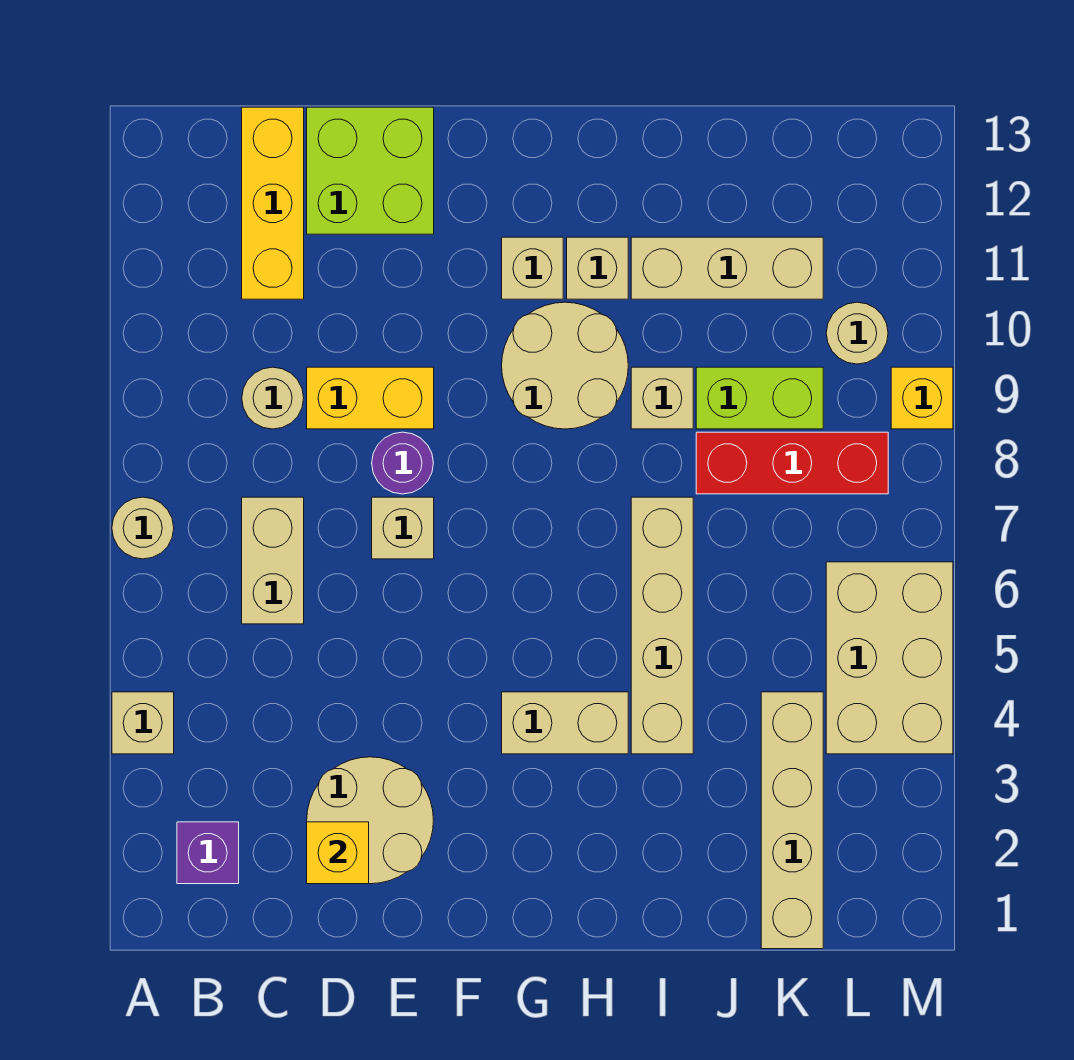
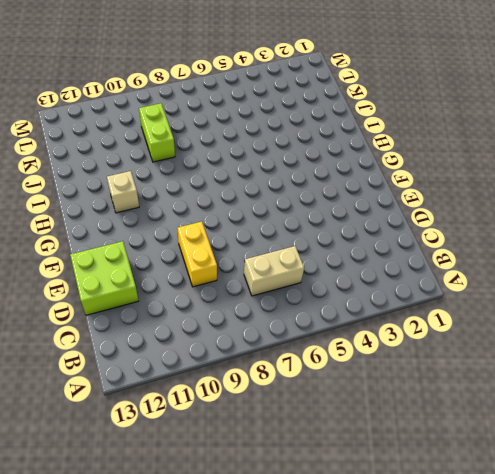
none -> tan 1x1 brick [112,692,174,754]
none -> tan 1x1 round brick [112,497,174,559]
none -> purple 1x1 brick [177,822,239,884]

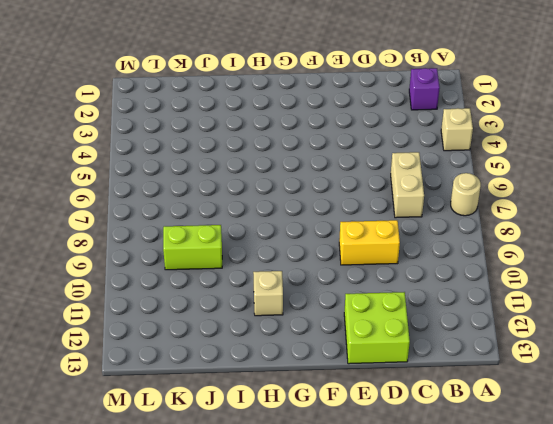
none -> tan 1x1 round brick [242,367,304,429]
none -> yellow 1x3 brick [242,107,304,299]
none -> tan 2x2 round brick [307,757,434,884]

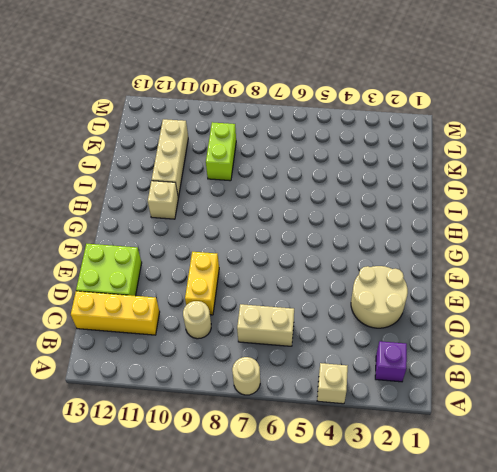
none -> tan 1x1 brick [372,497,434,559]
none -> purple 1x1 round brick [372,432,433,494]
none -> tan 1x2 brick [502,692,628,754]

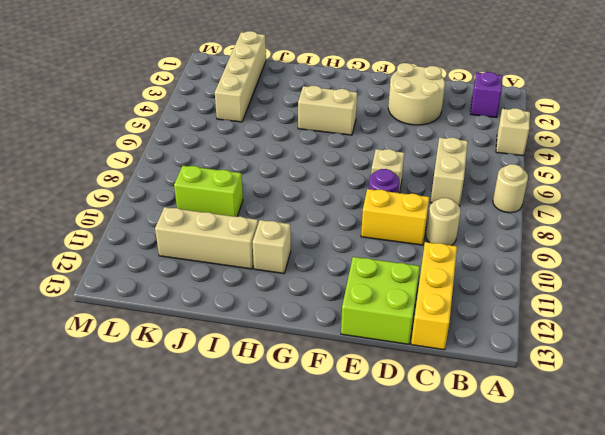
none -> tan 2x2 round brick [502,302,628,429]
none -> tan 1x1 brick [502,237,563,299]
none -> tan 1x4 brick [631,497,693,754]

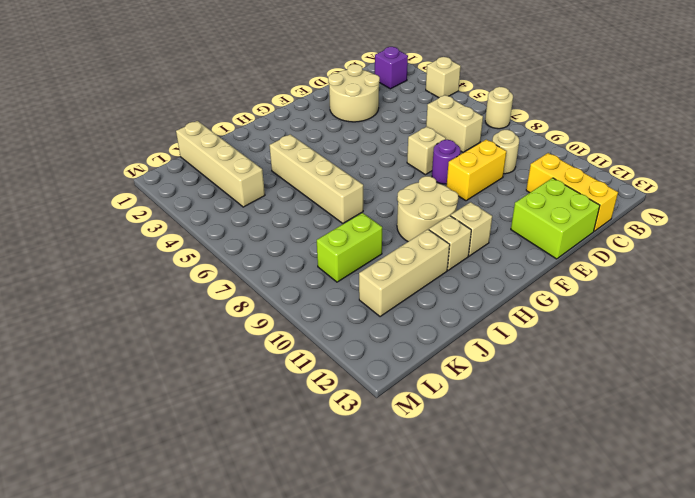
none -> tan 1x2 brick [502,692,628,754]
none -> tan 1x1 brick [631,367,693,429]
none -> red 1x3 brick [696,432,888,494]

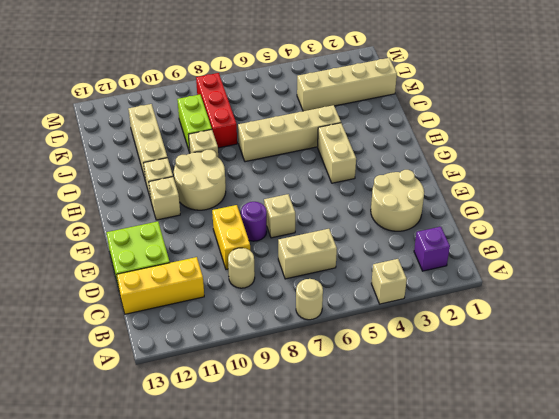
none -> tan 2x3 brick [826,562,953,754]
none -> tan 1x1 round brick [826,302,888,364]
none -> yellow 1x1 brick [891,367,953,429]

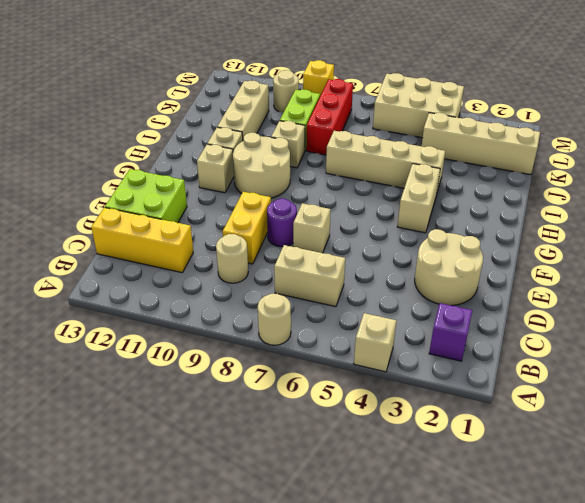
none -> yellow 1x1 brick [307,822,369,884]

